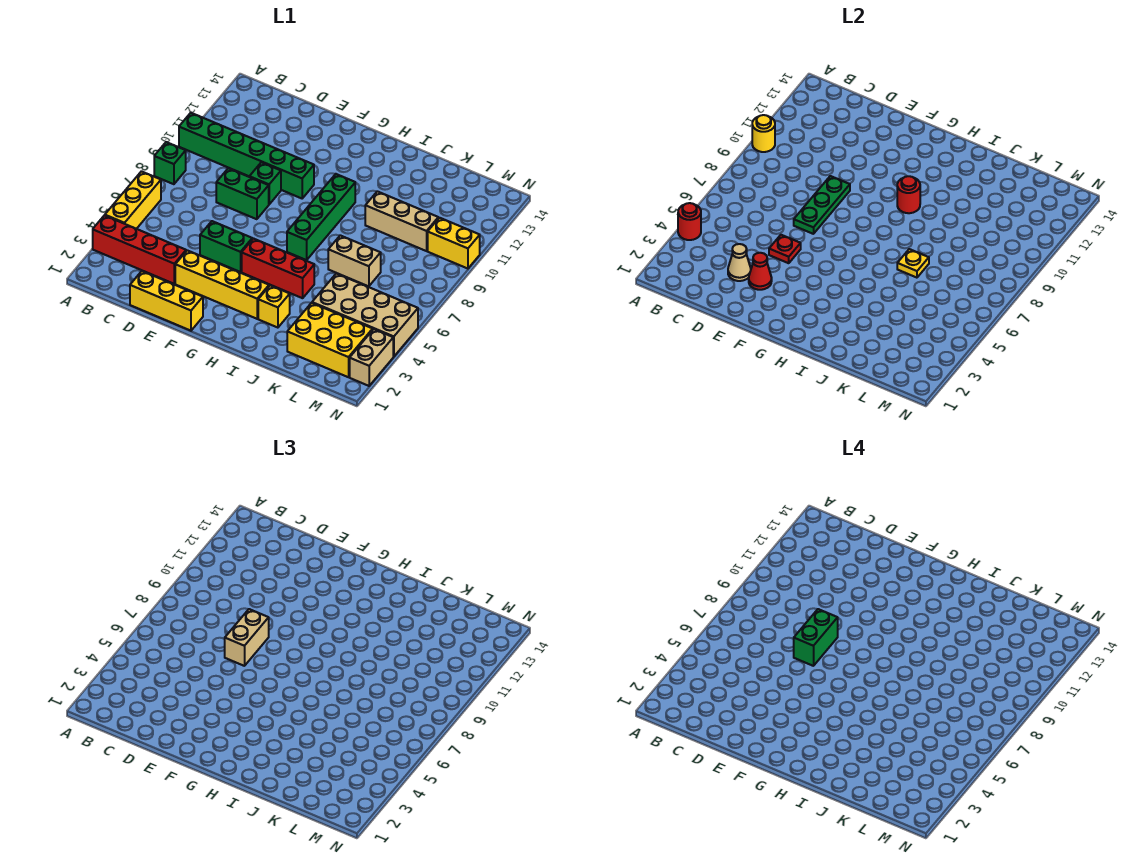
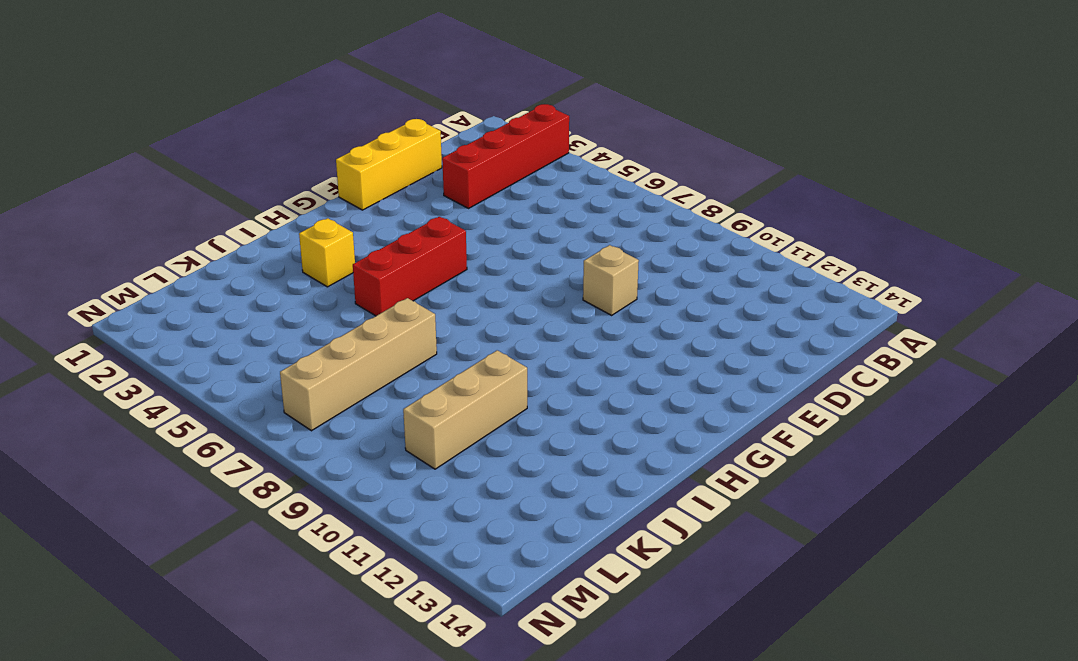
tan 1x1 brick [583,245,639,315] -> green 1x1 brick [249,162,281,204]
tan 1x4 brick [280,298,437,431] -> tan 1x2 brick [328,235,381,286]
none -> yellow 1x3 brick [105,171,161,229]
none -> green 1x1 brick [154,142,186,184]
none -> green 1x6 brick [179,113,314,198]

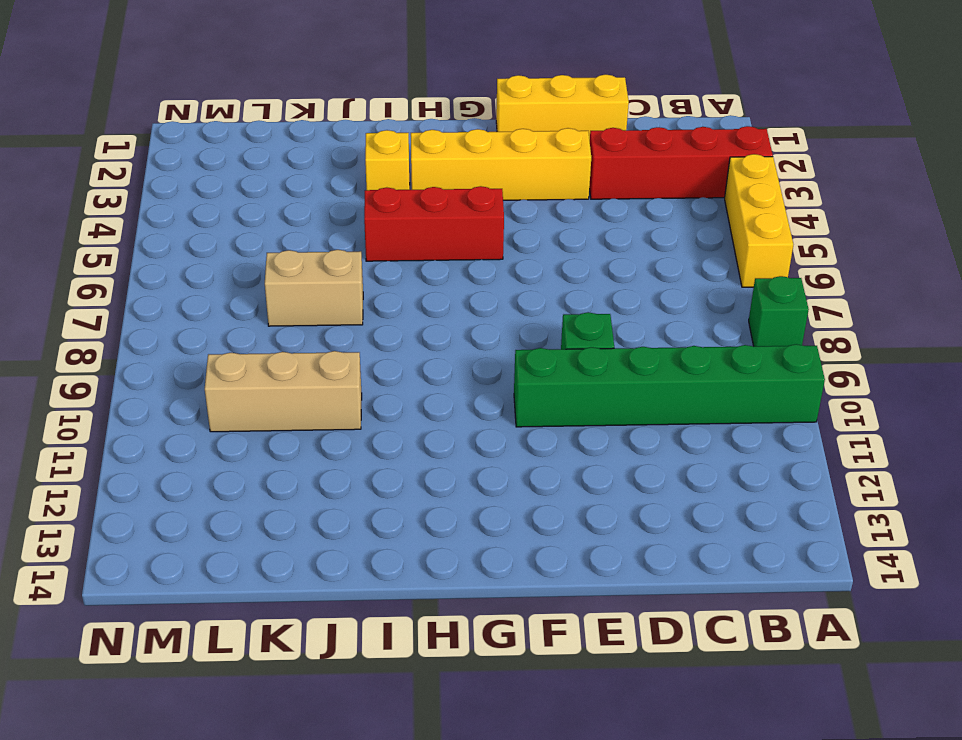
none -> green 1x2 brick [216,168,269,219]
none -> green 1x2 brick [200,221,252,272]
none -> green 1x4 brick [287,174,355,260]

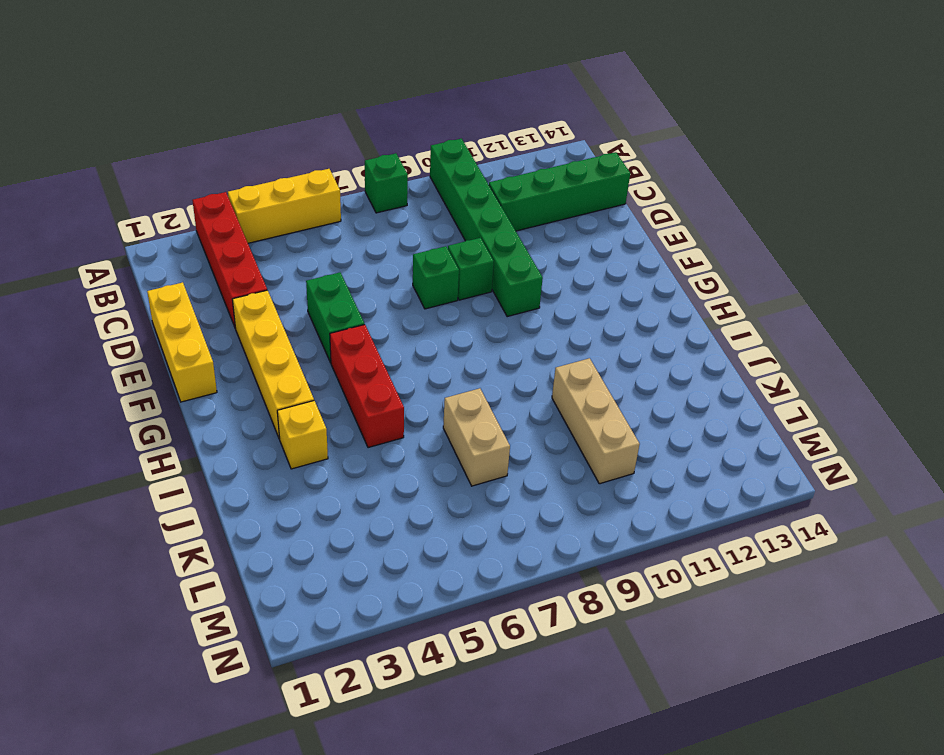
green 1x4 brick [489,152,630,231] -> green 1x4 brick moved to [287,174,355,260]
green 1x1 brick [413,246,459,309] -> green 1x2 brick [216,168,269,219]
none -> yellow 2x3 brick [287,303,373,377]
none -> tan 2x4 brick [312,274,418,357]
none -> yellow 1x2 brick [428,218,480,269]

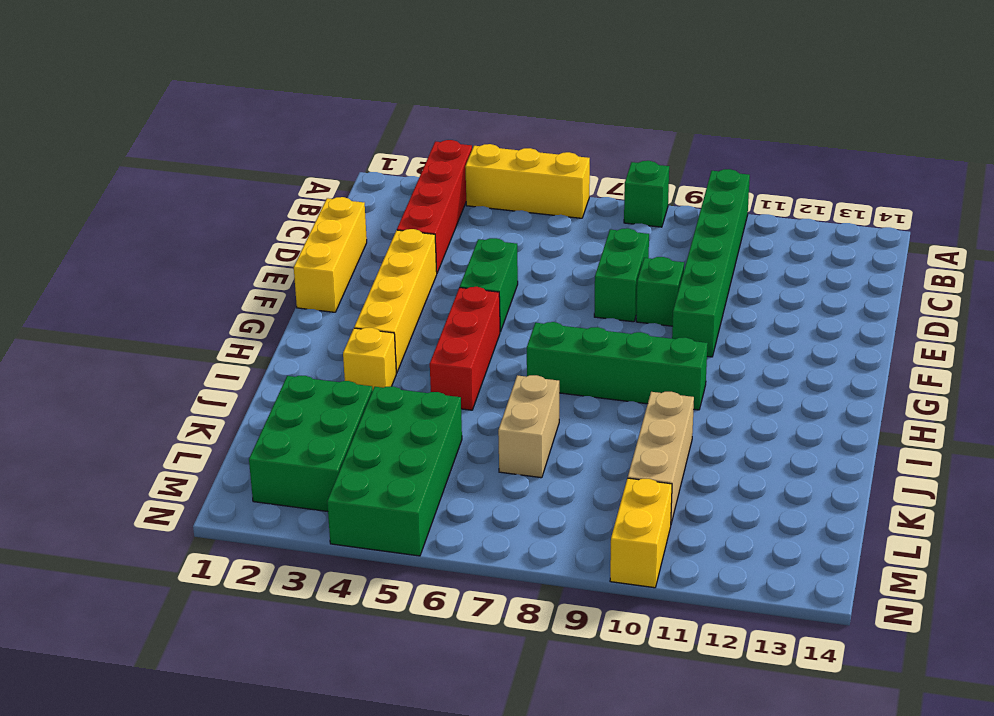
green 2x3 brick [249,376,373,511] -> yellow 2x3 brick [287,303,373,377]
green 2x4 brick [327,386,462,556] -> tan 2x4 brick [312,274,418,357]
none -> tan 1x2 brick [350,329,393,386]
none -> red 1x1 round brick [678,203,701,240]
none -> yellow 1x1 round brick [752,115,775,152]

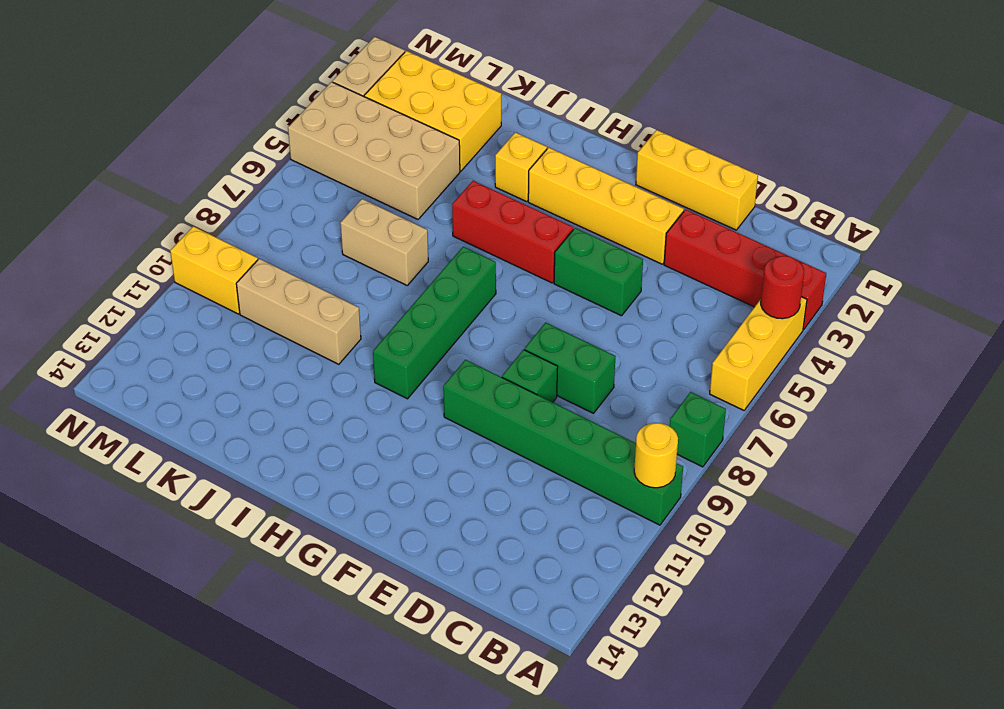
none -> tan 1x1 cone [728,244,751,281]
none -> red 1x1 cone [749,253,772,290]
none -> red 1x1 plate [769,235,801,263]

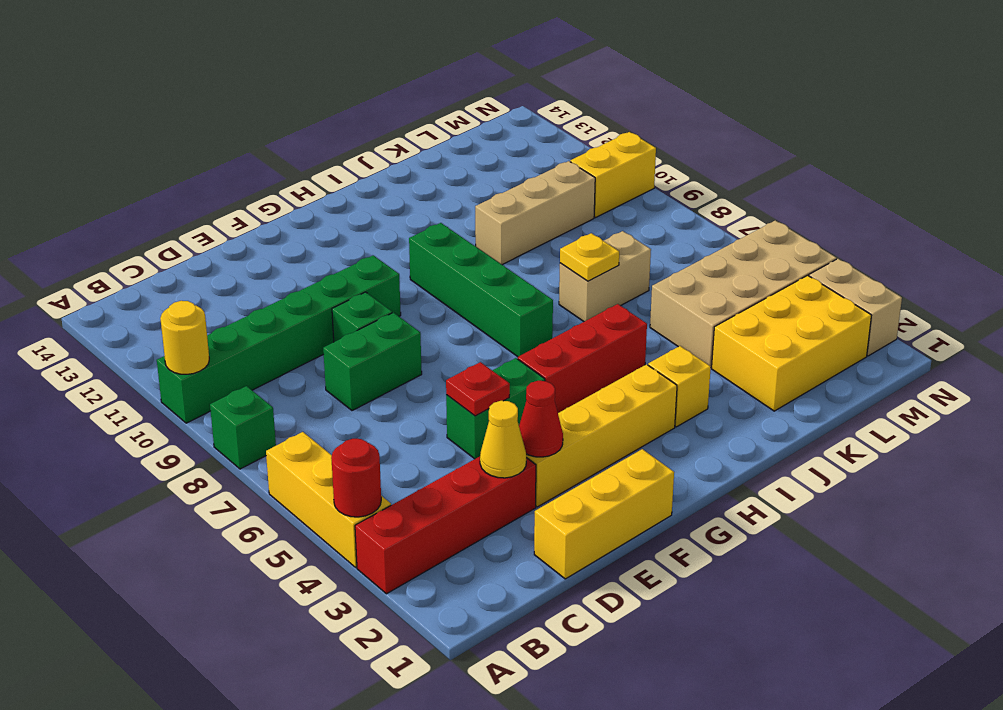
yellow 1x1 cone [480,401,526,478] -> tan 1x1 cone [728,244,751,281]
none -> green 1x3 plate [794,176,850,234]
none -> red 1x1 round brick [897,176,920,213]
none -> tan 1x2 brick [225,609,269,666]

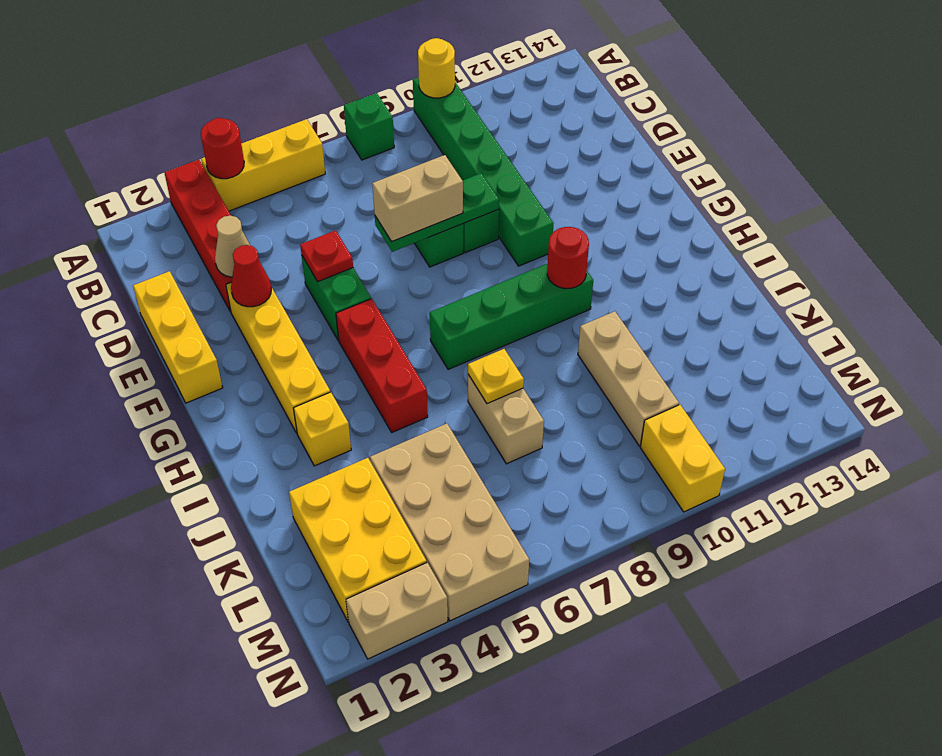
none -> green 1x2 brick [794,609,838,666]

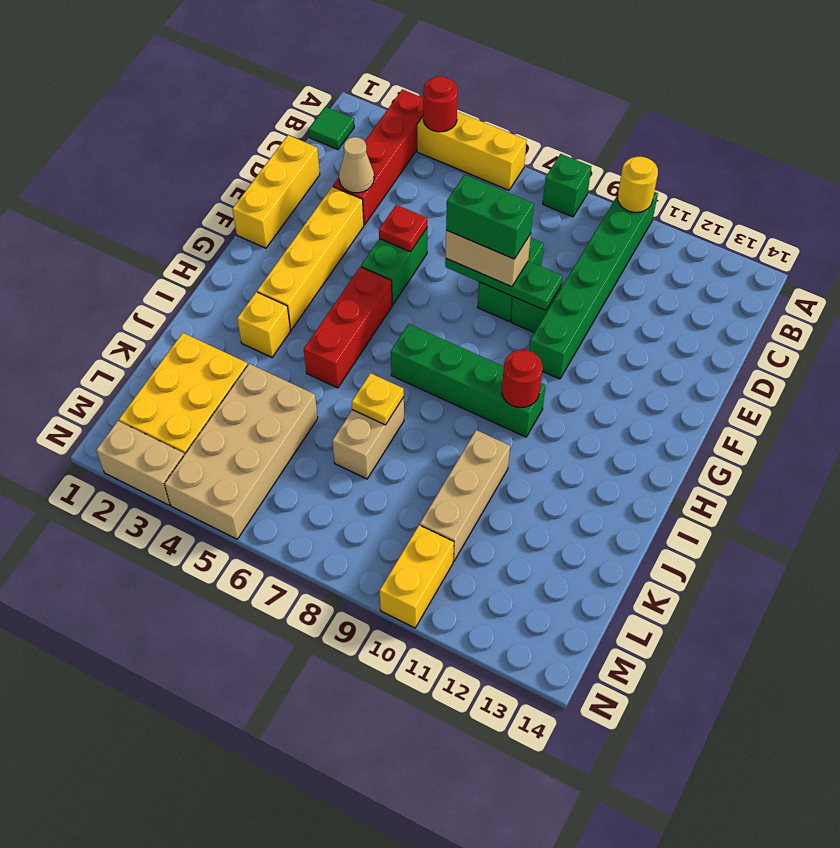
green 1x1 tile [309,107,354,150] -> none
none -> red 1x1 cone [749,253,772,290]

